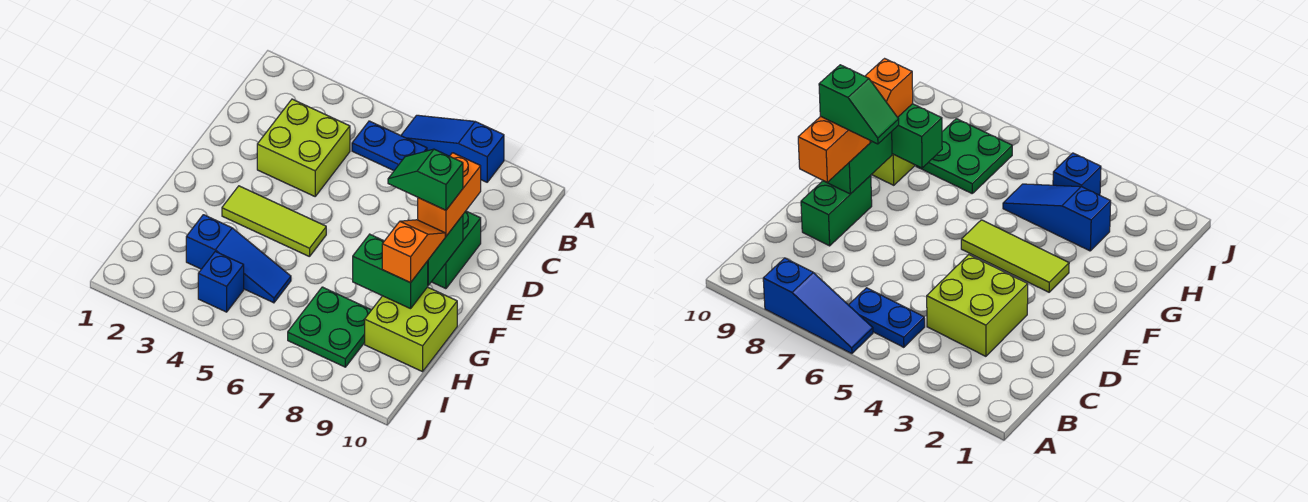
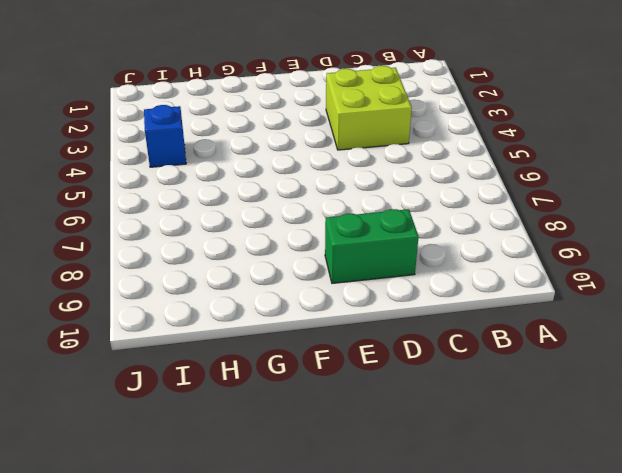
none -> blue 1x3 slope [401,115,504,182]
none -> blue 1x2 plate [352,121,427,171]
none -> lime 1x3 tile [222,186,326,257]

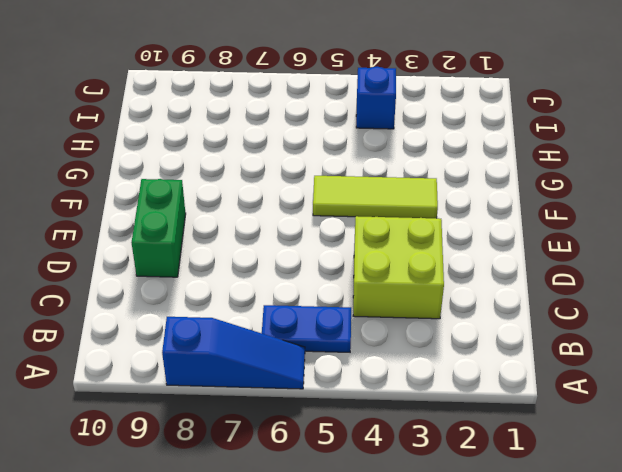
none -> lime 2x2 brick [365,287,457,372]
none -> blue 1x3 slope [186,215,291,303]
none -> green 2x2 plate [288,287,371,367]

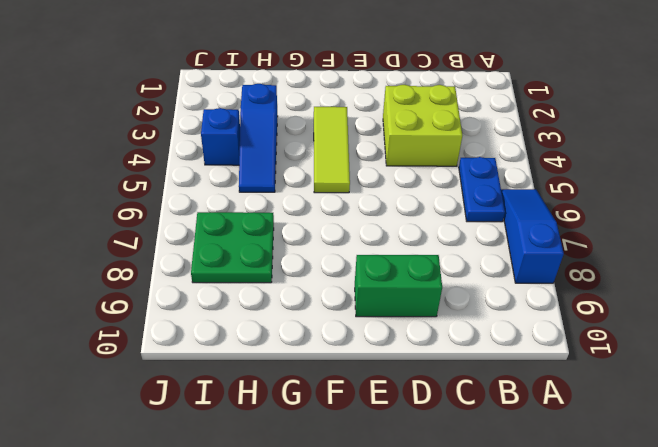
none -> lime 2x2 brick [365,287,457,372]
none -> green 1x2 brick [428,215,463,285]
none -> green 1x2 brick [353,234,428,309]

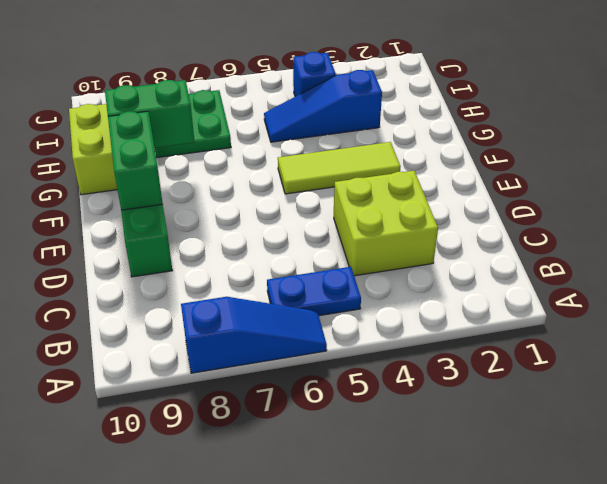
none -> orange 1x2 brick [418,153,481,236]
none -> orange 1x2 slope [382,220,445,283]
none -> green 1x2 slope [388,149,463,210]

